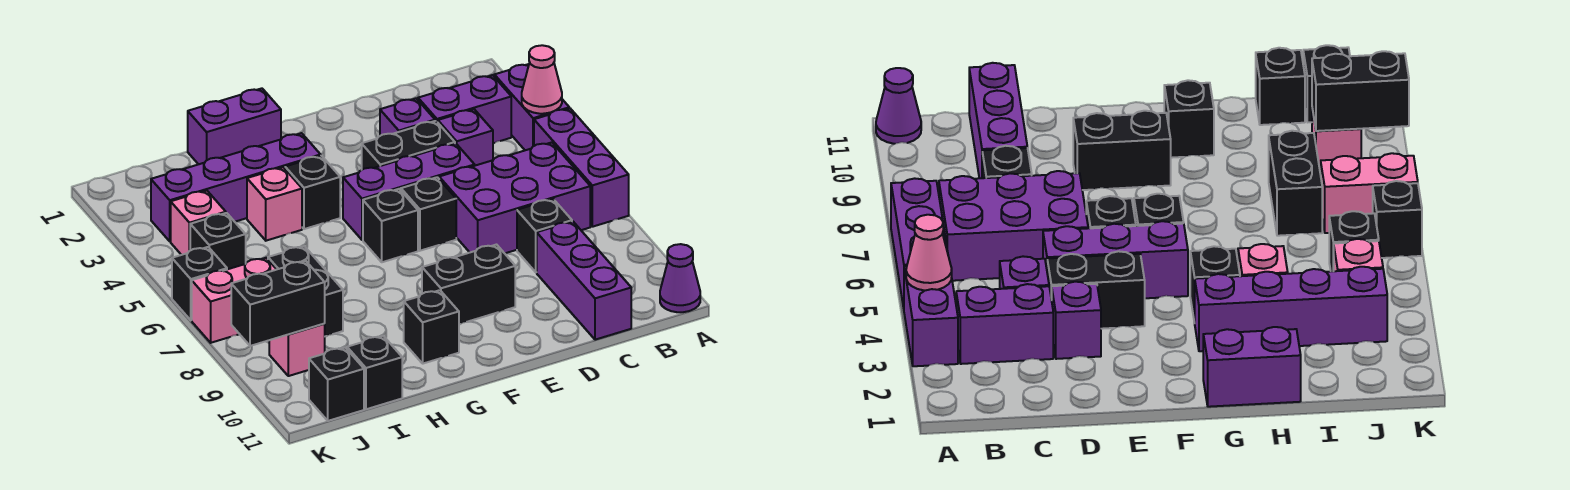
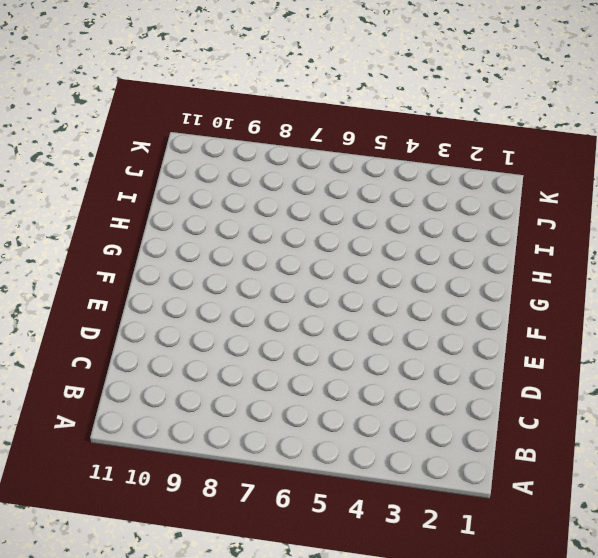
none -> purple 1x2 brick [494,64,569,150]
none -> purple 1x3 brick [534,108,629,227]
none -> purple 1x1 cone [660,244,700,312]

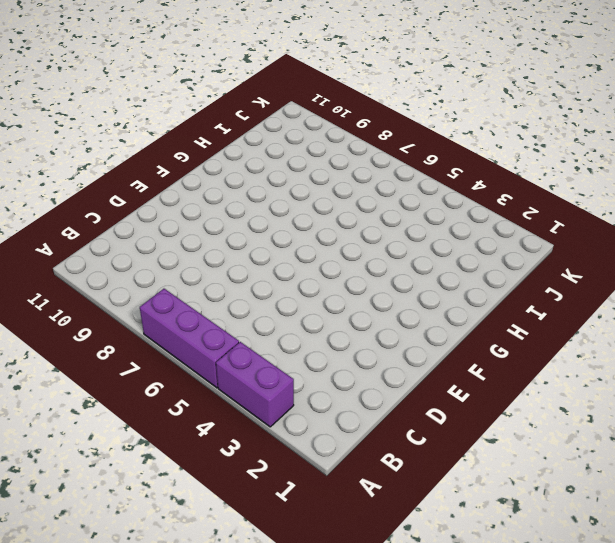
none -> purple 1x1 cone [660,244,700,312]
none -> purple 1x2 brick [418,75,511,143]
none -> purple 2x3 brick [439,142,590,253]

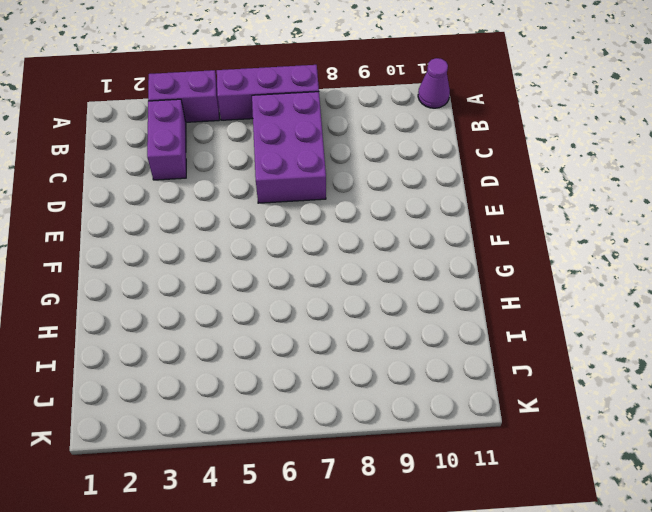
none -> purple 1x1 brick [438,109,493,166]
none -> black 1x1 brick [517,199,572,272]
none -> purple 1x3 brick [537,221,631,340]

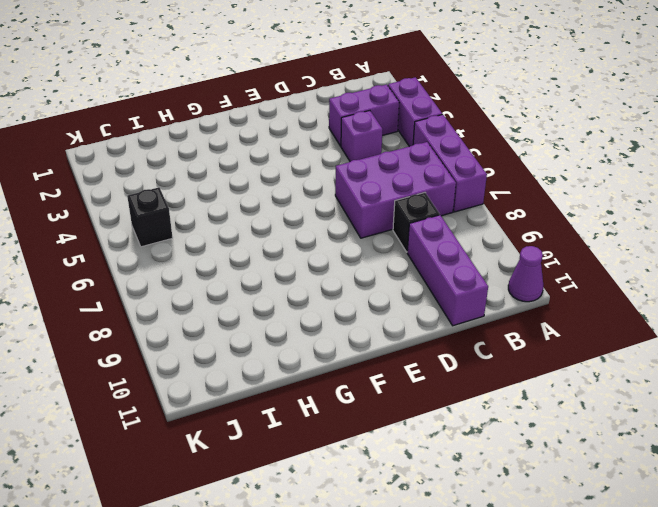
none -> purple 1x1 brick [380,98,435,136]
none -> black 1x2 brick [362,121,455,170]
none -> purple 1x3 brick [343,143,475,240]

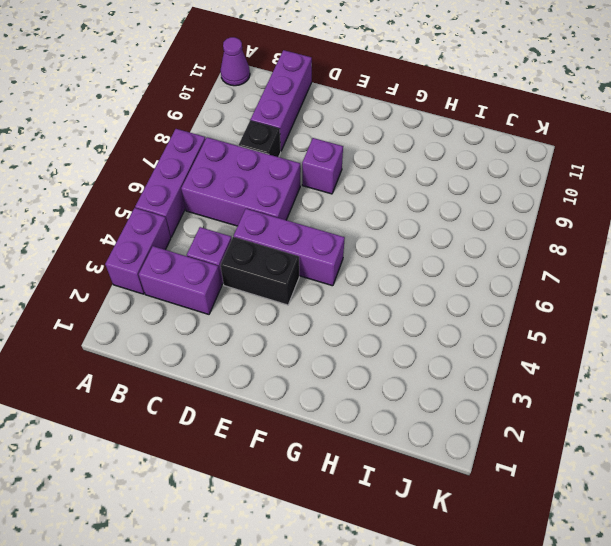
purple 1x1 brick [302,138,343,194] -> purple 1x1 brick moved to [380,98,435,136]
none -> black 1x1 brick [401,177,456,251]
none -> black 1x2 brick [422,245,515,324]
none -> black 1x1 brick [363,189,418,262]

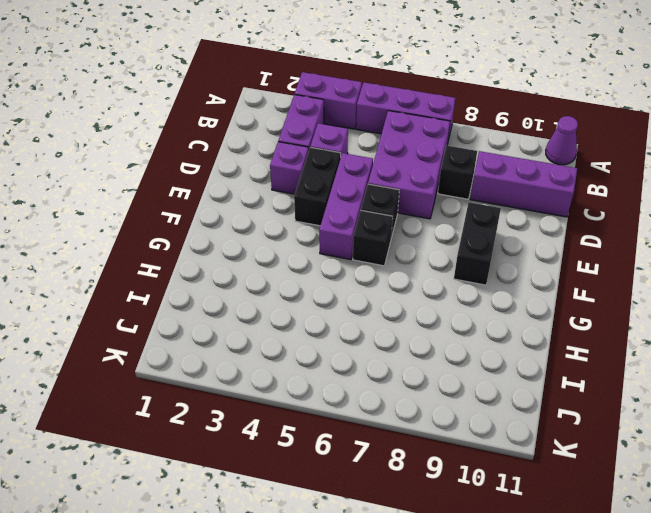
none -> purple 1x2 brick [188,88,281,164]
none -> purple 1x4 brick [151,133,321,241]
none -> black 1x1 brick [285,156,340,229]

